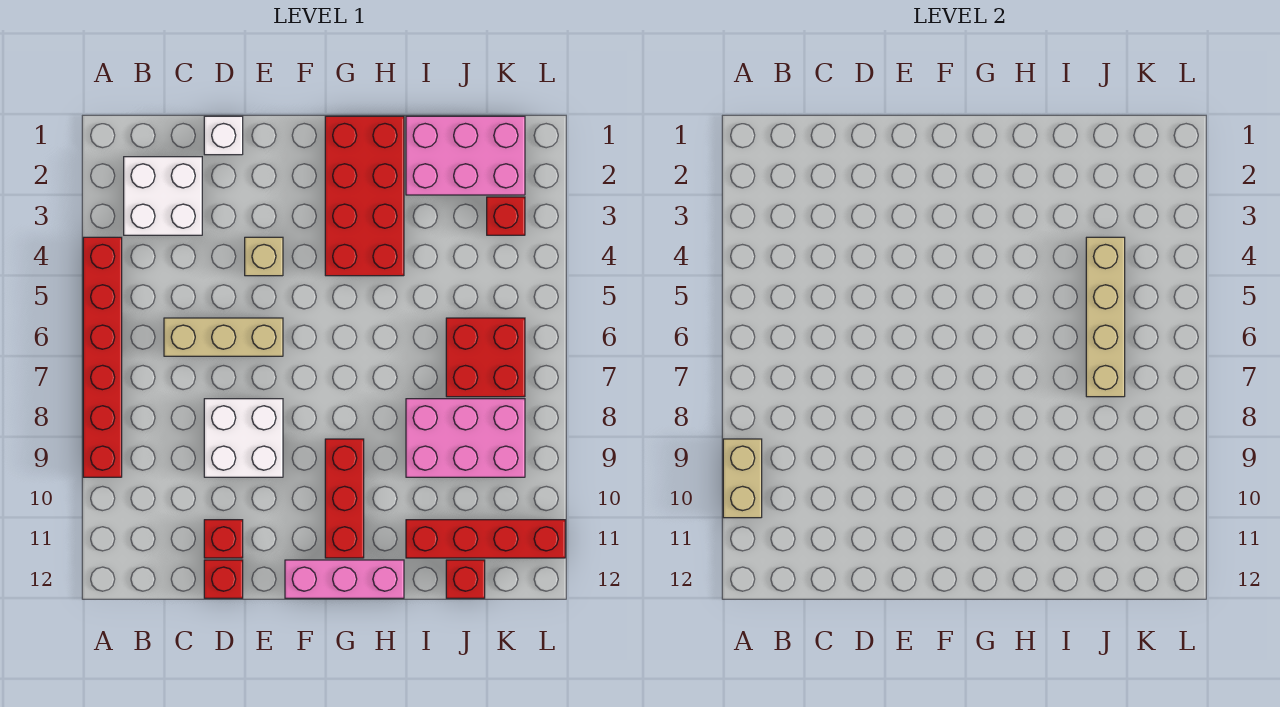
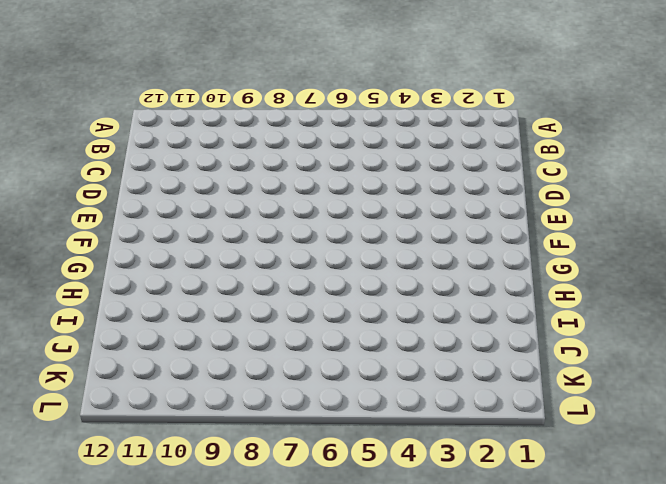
none -> red 1x6 brick [83,237,122,477]
none -> white 2x2 brick [124,157,202,235]
none -> tan 1x3 brick [164,318,283,356]

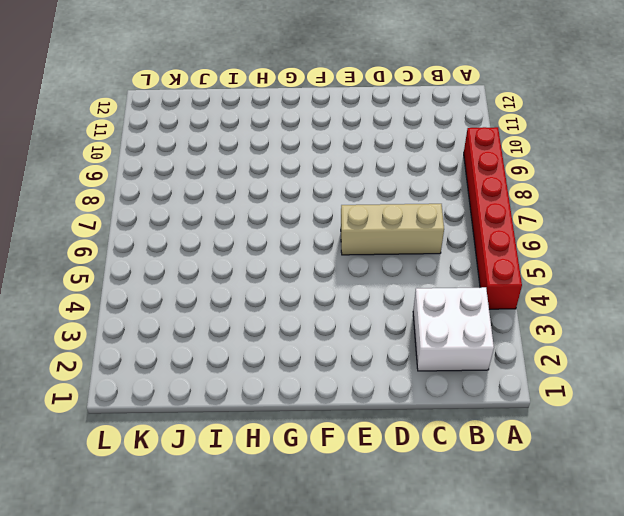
none -> white 1x1 brick [204,116,243,155]
none -> white 2x2 brick [204,399,283,477]
none -> red 1x1 brick [204,520,243,558]

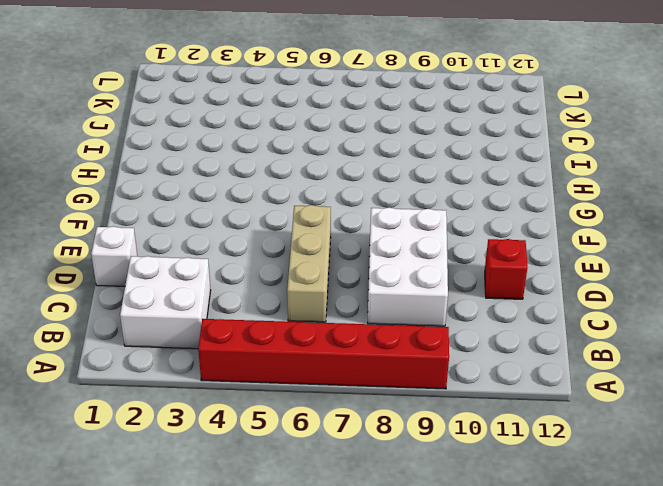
white 2x3 brick [367,207,448,326] -> white 2x2 brick [204,399,283,477]
none -> red 1x1 brick [204,560,243,598]
none -> tan 1x1 brick [245,237,283,276]
none -> pink 1x3 brick [285,560,404,598]

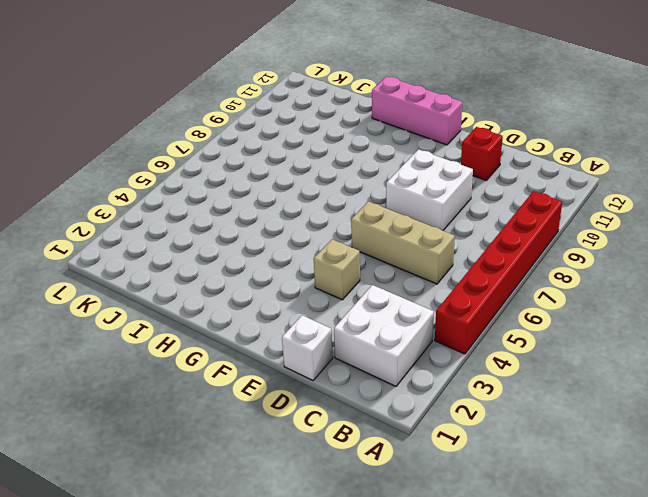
none -> red 1x1 brick [204,560,243,598]
none -> red 2x4 brick [325,116,404,276]
none -> red 1x3 brick [325,439,364,558]

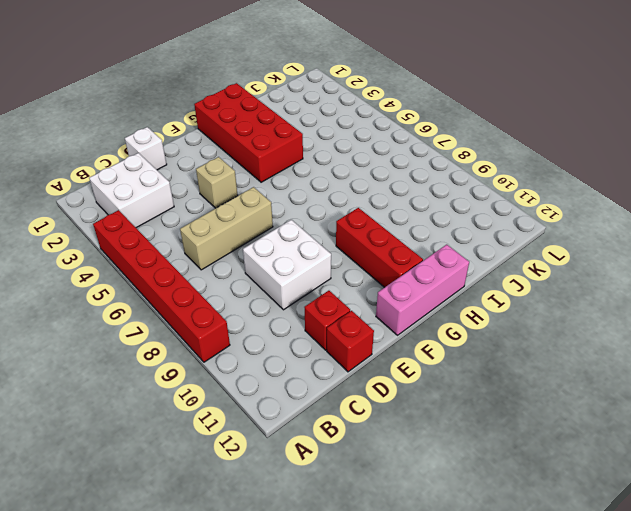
none -> pink 2x3 brick [406,116,525,195]
none -> pink 2x3 brick [406,399,525,477]
none -> red 1x4 brick [406,520,565,558]

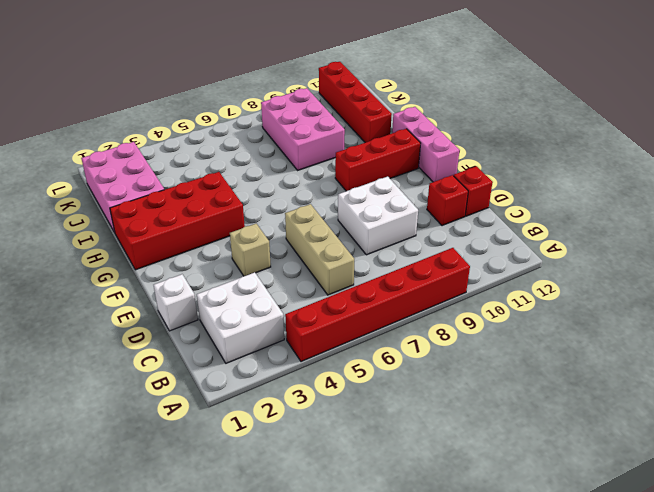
none -> red 2x2 brick [446,318,525,397]
none -> red 1x1 brick [446,560,485,598]
none -> red 1x1 brick [487,197,525,235]

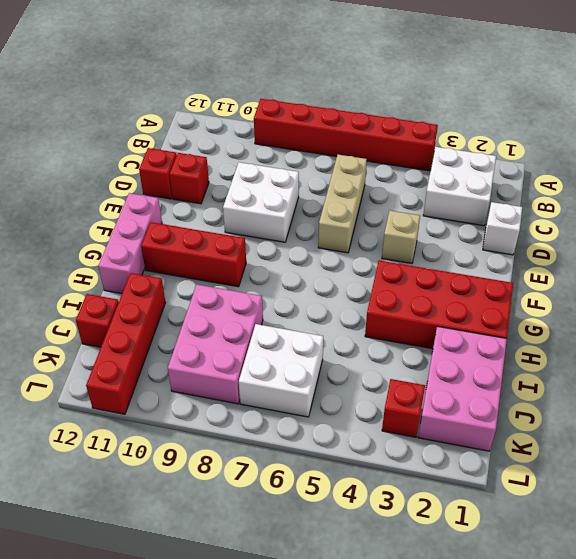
white 2x2 brick [239,324,323,417] -> red 2x2 brick [446,318,525,397]
none -> tan 1x2 brick [723,439,762,518]
none -> tan 1x4 brick [1086,237,1125,397]

